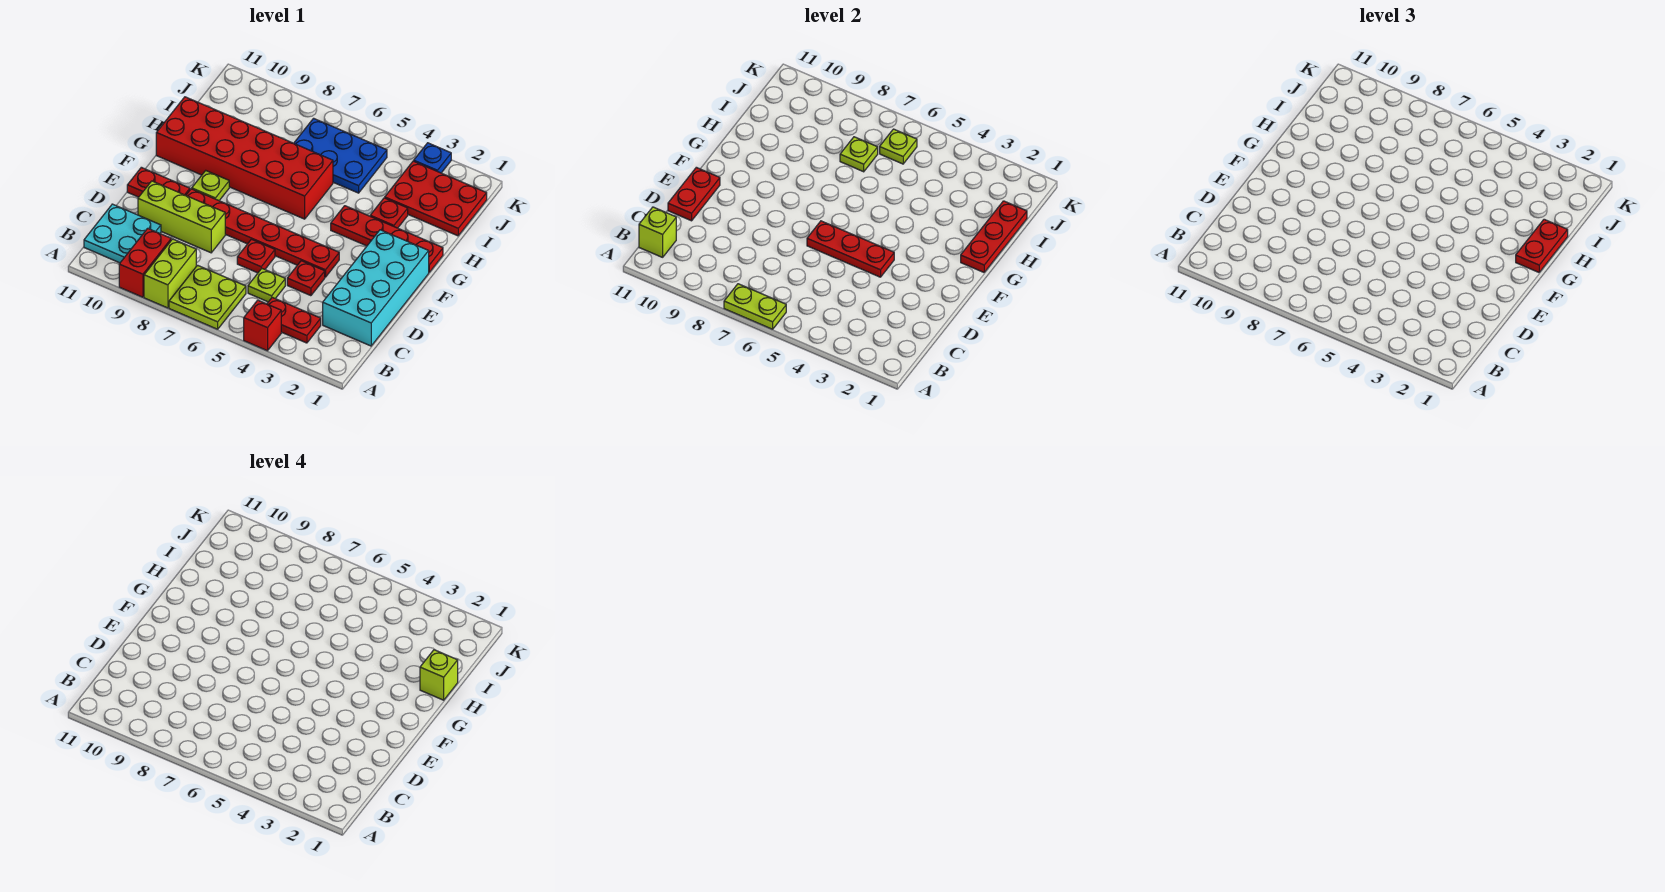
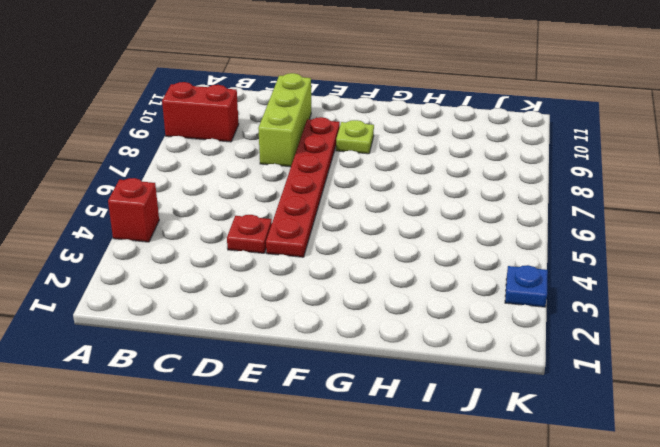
none -> lime 2x2 plate [169,265,246,329]
none -> lime 1x2 brick [144,239,196,308]
none -> red 1x2 plate [267,297,321,343]

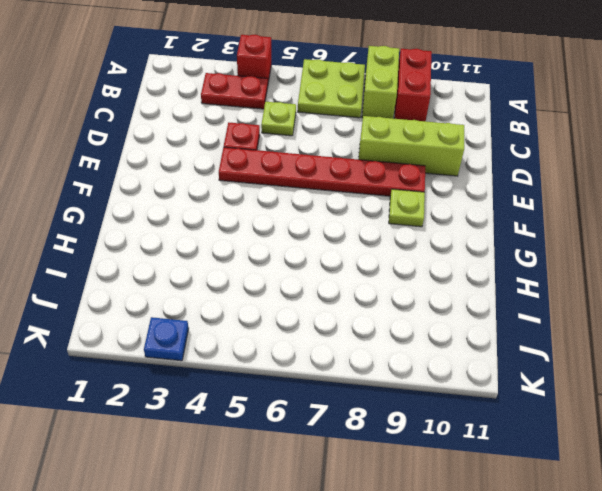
none -> cyan 2x2 plate [84,204,161,263]
none -> cyan 2x4 brick [323,230,429,346]
none -> red 1x1 plate [237,239,275,273]

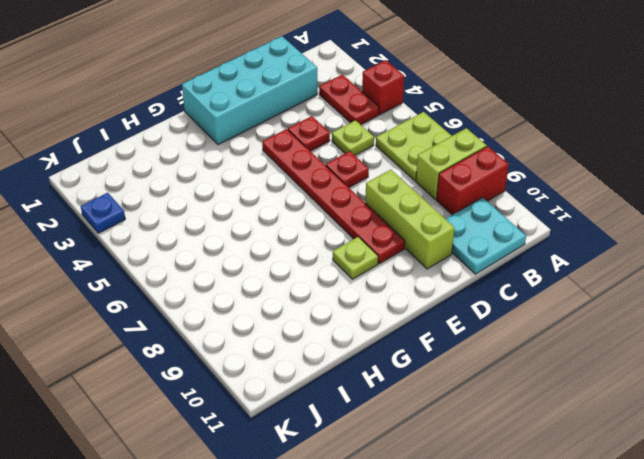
none -> red 1x2 plate [127,167,190,197]
none -> red 1x4 plate [331,206,443,272]
none -> red 2x6 brick [156,97,333,219]

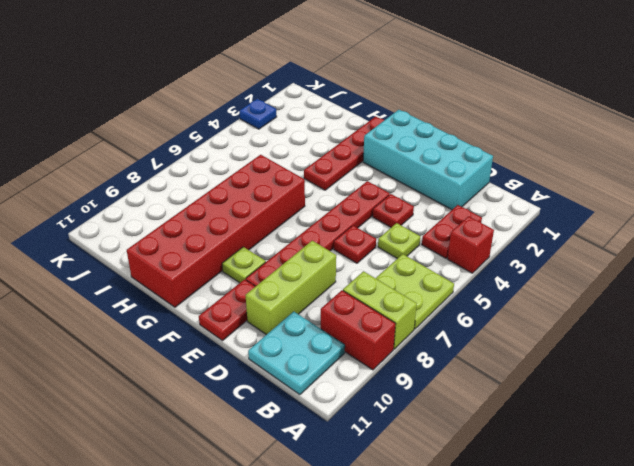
none -> red 1x1 plate [370,198,408,228]
none -> red 2x3 plate [385,161,487,236]
none -> blue 2x3 plate [294,118,387,193]

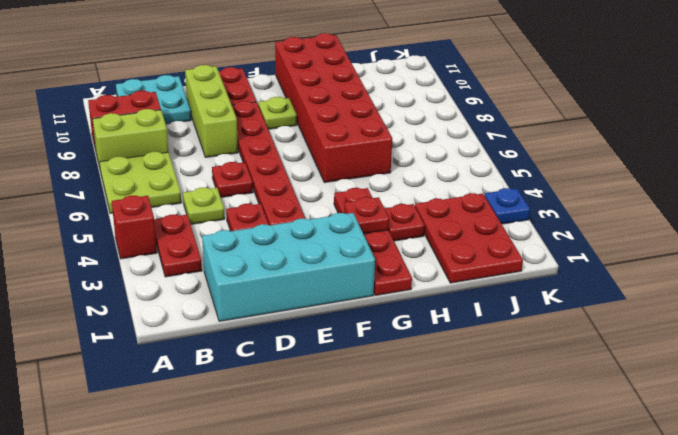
red 1x1 plate [344,197,389,234] -> none
none -> blue 2x3 plate [294,118,387,193]
none -> lime 1x2 plate [724,284,786,329]
none -> lime 1x1 brick [639,207,676,257]

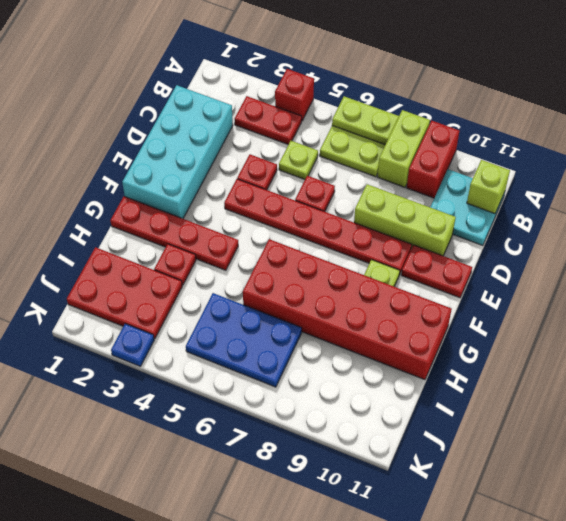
none -> red 1x2 plate [668,167,720,221]
none -> red 1x3 plate [807,221,894,277]
none -> red 1x3 plate [961,201,1027,272]

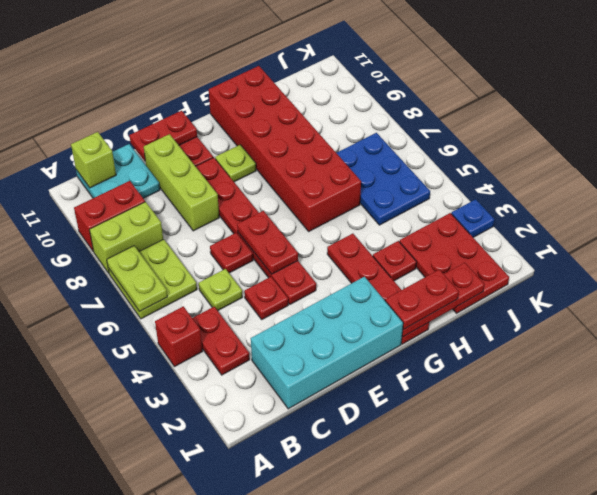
red 1x2 plate [237,211,298,274] -> red 1x3 plate [807,221,894,277]
none -> lime 1x1 plate [840,137,878,172]
none -> lime 1x1 plate [880,129,917,164]
none -> lime 1x1 brick [420,650,458,700]

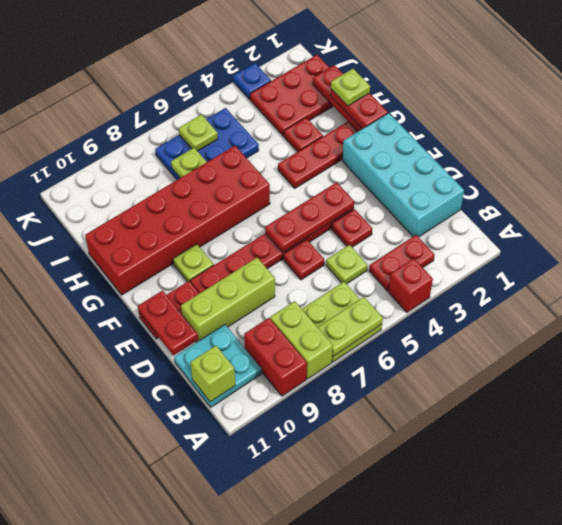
lime 1x1 plate [331,69,370,106] -> lime 1x1 brick [420,650,458,700]

